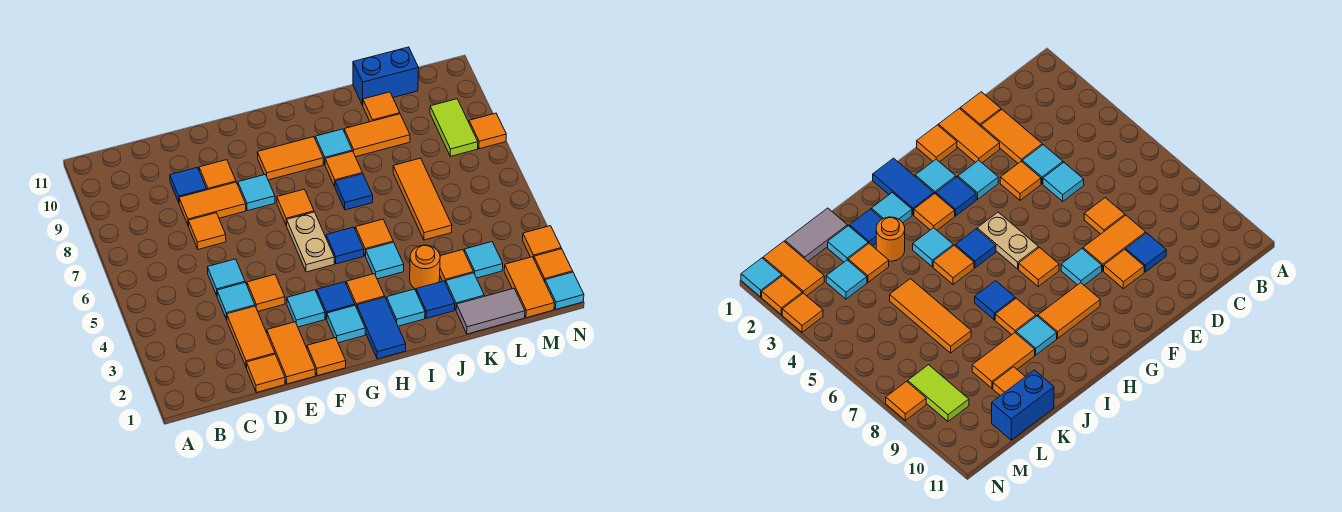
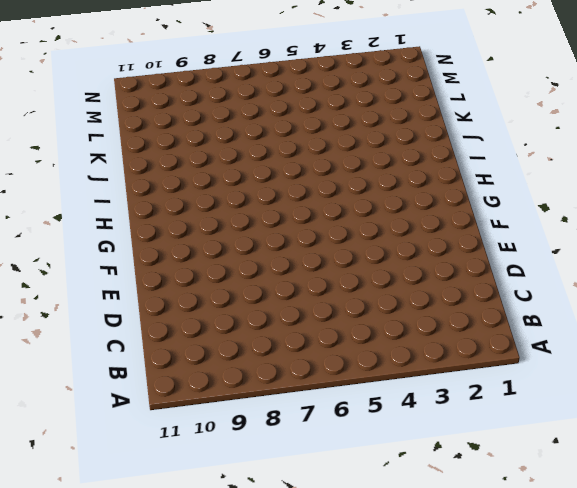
none -> orange 1x1 tile [247,354,285,393]
none -> orange 1x2 tile [227,306,275,368]
none -> cyan 1x1 tile [217,283,255,320]
none -> cyan 1x1 tile [207,259,245,295]

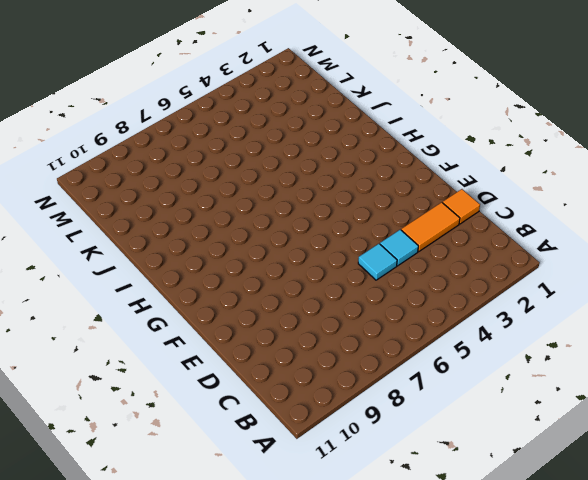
none -> orange 1x1 tile [188,213,226,249]
none -> orange 1x2 tile [179,182,246,226]
none -> blue 1x1 tile [170,167,207,203]
none -> orange 1x2 tile [267,322,315,384]

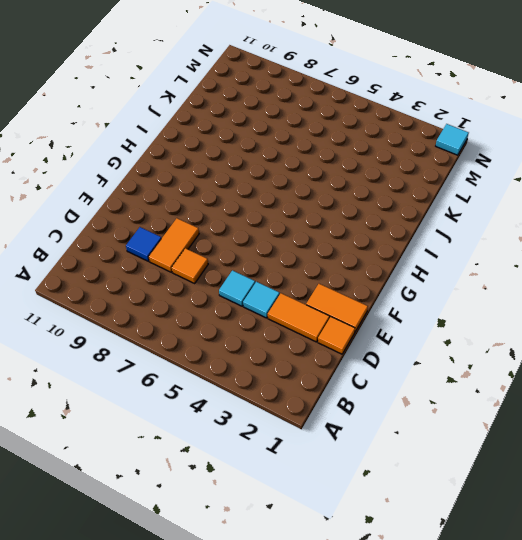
none -> orange 1x1 tile [247,275,285,311]
none -> orange 1x1 tile [199,160,236,190]
none -> orange 1x1 tile [307,338,346,376]
none -> cyan 1x1 tile [287,290,325,327]

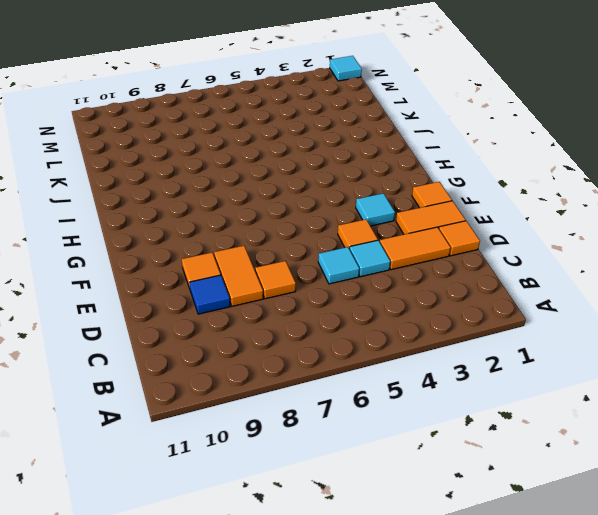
none -> cyan 1x1 tile [238,174,275,211]
none -> cyan 1x1 tile [327,306,365,343]
none -> blue 1x1 tile [317,282,355,319]
none -> tan 1x2 plate [286,212,334,272]

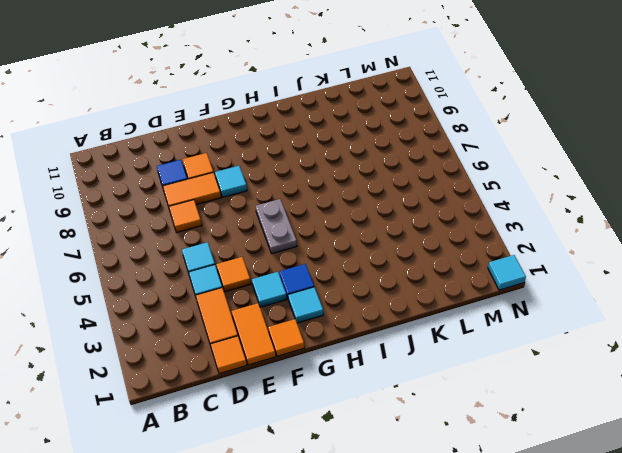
grey 1x2 plate [256,199,297,253] -> tan 1x2 plate [286,212,334,272]
none -> orange 1x1 tile [277,189,314,225]
none -> orange 1x2 tile [257,137,323,180]
none -> blue 1x2 tile [357,297,406,359]
none -> orange 1x1 tile [346,274,385,308]

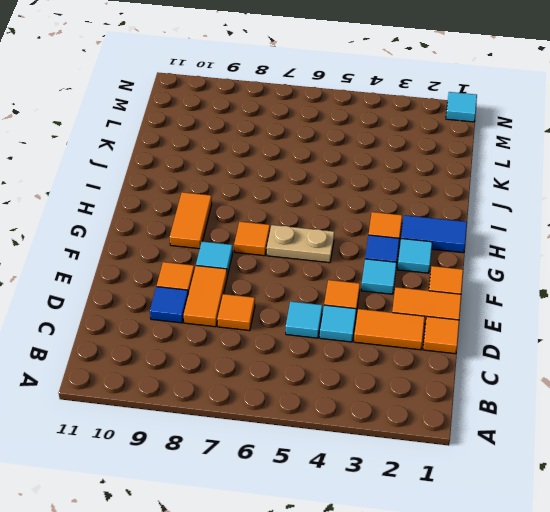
none -> blue 1x1 tile [326,227,364,264]
none -> cyan 1x1 tile [386,289,425,326]
none -> cyan 1x1 tile [366,242,404,279]
none -> orange 1x1 tile [355,219,393,256]

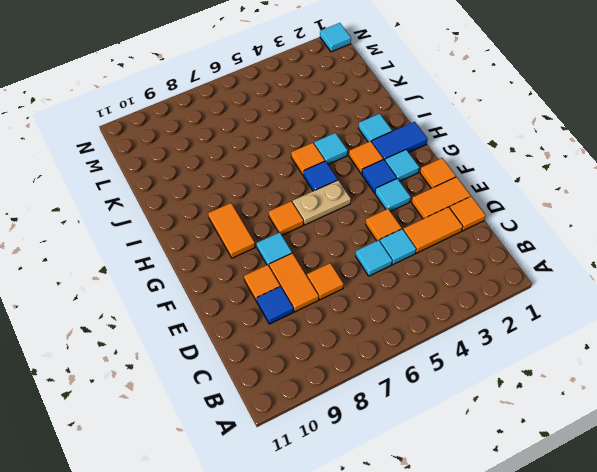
none -> blue 1x1 tile [335,174,373,210]
none -> orange 1x1 tile [325,151,362,186]
none -> cyan 1x1 tile [315,129,352,164]
none -> blue 1x1 tile [416,281,455,318]

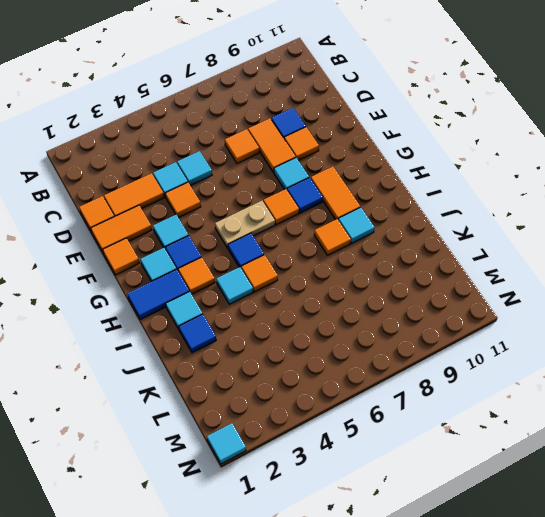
blue 1x1 tile [287,178,323,213] -> blue 1x1 tile moved to [335,174,373,210]
none -> orange 1x1 round brick [410,245,440,289]
none -> orange 1x2 tile [344,114,410,157]
none -> grey 1x2 tile [456,288,525,334]
none -> cyan 1x1 tile [446,273,484,310]

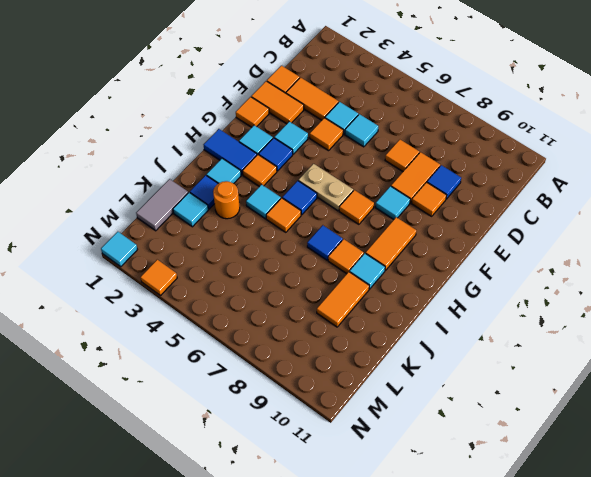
none -> orange 1x1 tile [440,250,473,283]
none -> orange 1x3 tile [393,158,452,240]
none -> orange 1x1 tile [363,92,400,122]
none -> blue 1x2 brick [353,47,419,105]

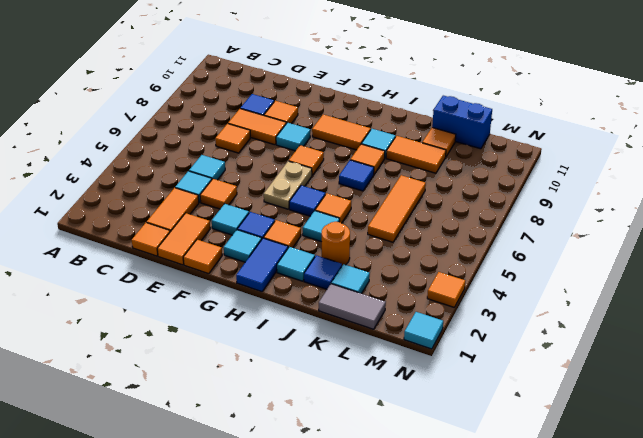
none -> orange 1x1 tile [440,250,473,283]
none -> cyan 1x1 tile [464,242,503,278]
none -> orange 1x2 tile [504,257,554,318]
none -> lime 1x2 tile [430,99,478,156]

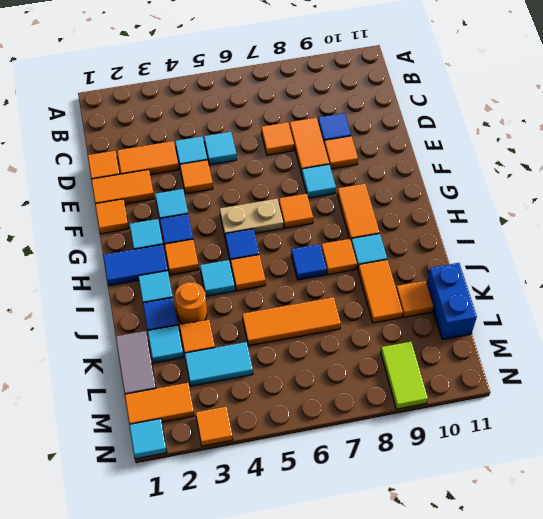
cyan 1x2 tile [185,342,253,386] -> cyan 1x1 tile [464,242,503,278]
lime 1x2 tile [381,342,428,409] -> lime 1x2 tile turned to [430,99,478,156]
none -> orange 1x1 tile [534,249,573,282]
none -> orange 1x1 tile [469,113,506,149]

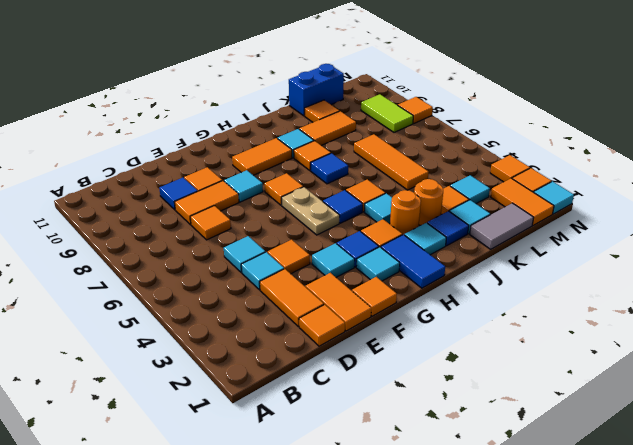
orange 1x1 round brick [390,190,421,235] -> none

